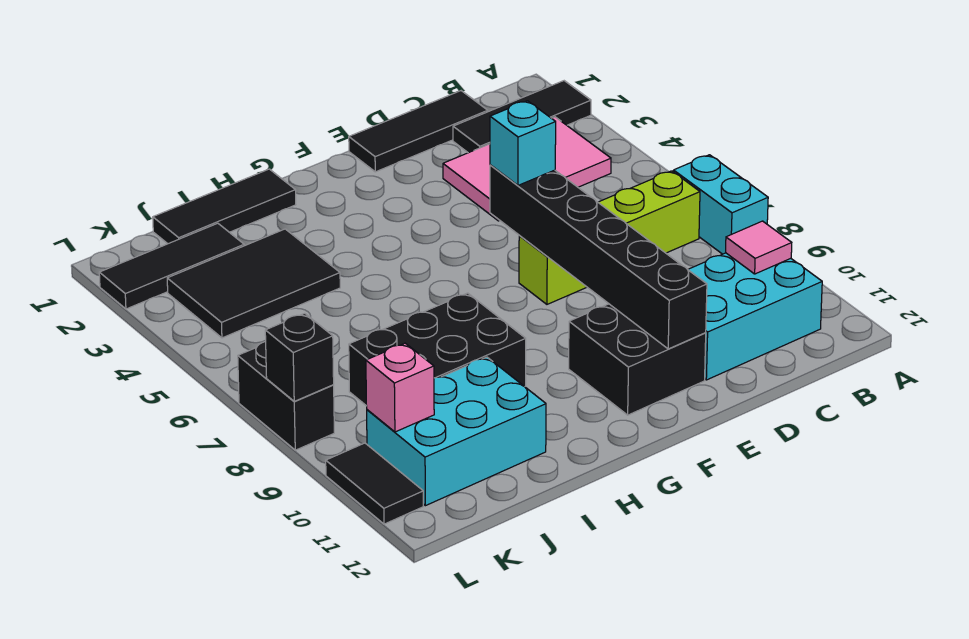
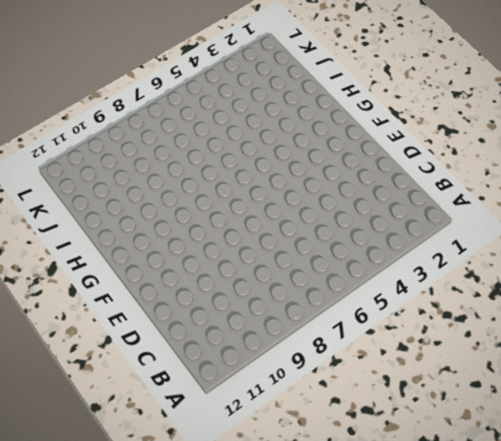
none -> black 1x3 tile [453,81,591,153]
none -> cyan 1x2 brick [673,155,768,254]
none -> pink 2x3 tile [443,117,611,221]

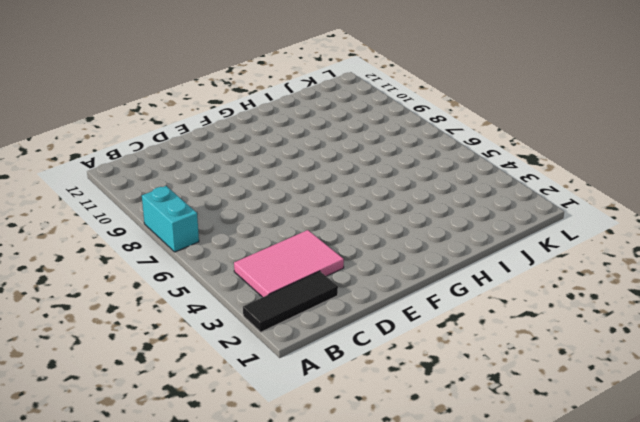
none -> lime 1x4 brick [519,171,700,304]
none -> cyan 2x3 brick [688,253,822,380]
none -> black 1x3 tile [349,91,488,172]

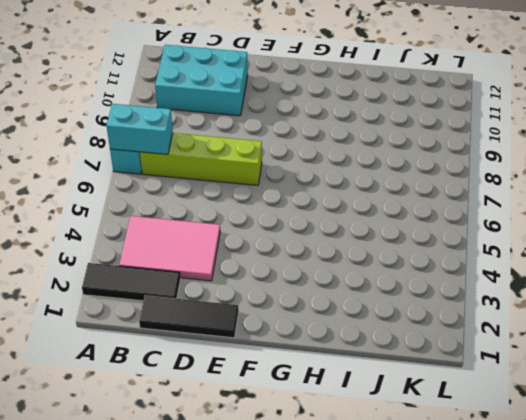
cyan 1x2 brick [107,104,173,154] -> none
none -> black 2x2 brick [569,304,706,415]
none -> black 1x3 tile [153,169,296,244]
none -> black 2x3 brick [349,293,526,406]

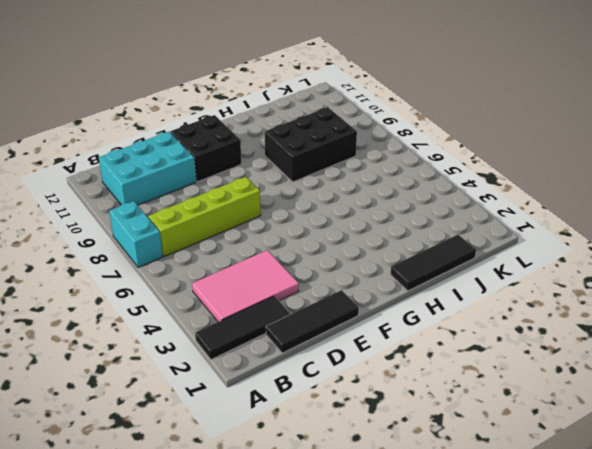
none -> black 2x3 tile [167,229,340,338]
none -> cyan 2x3 brick [367,357,546,506]
none -> black 1x3 tile [99,223,244,309]

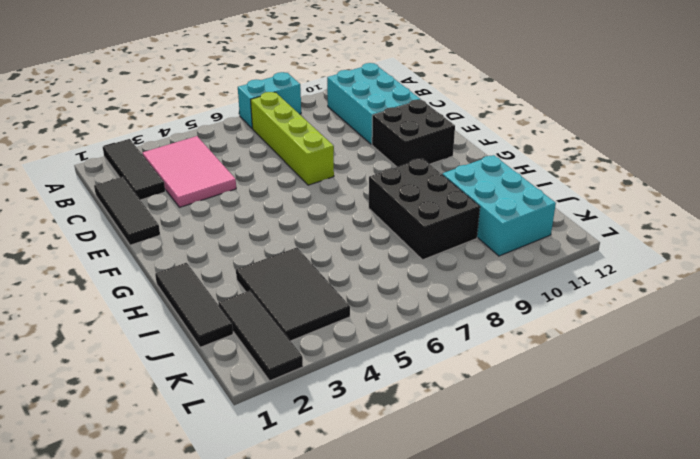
none -> black 1x2 brick [238,342,334,450]
none -> black 1x2 tile [326,443,423,524]
none -> pink 1x1 tile [726,221,792,274]

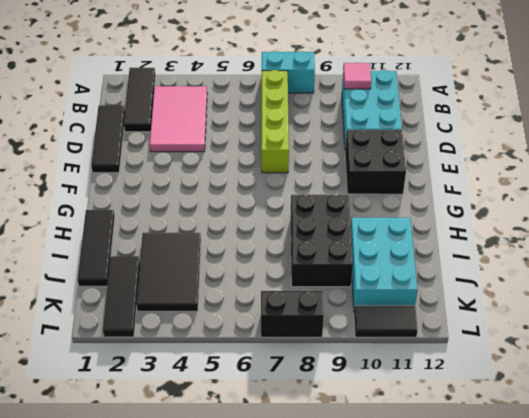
none -> black 1x6 brick [490,165,707,349]
none -> pink 1x1 brick [366,343,434,432]
none -> black 1x1 brick [265,313,334,401]

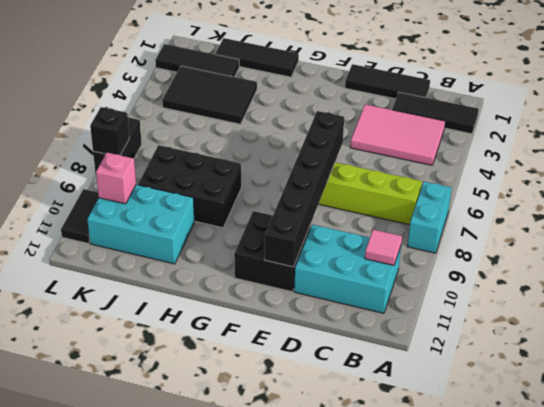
none -> cyan 1x1 brick [490,101,556,185]

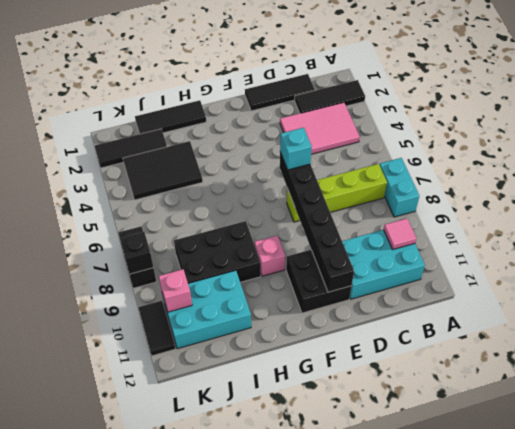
pink 1x1 brick [255,235,285,276] -> none

